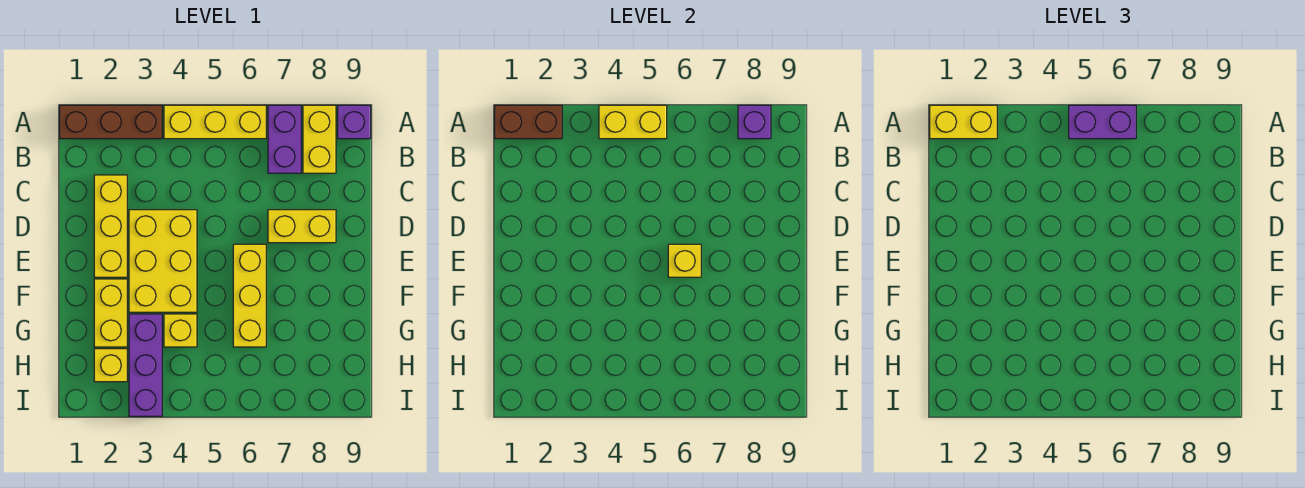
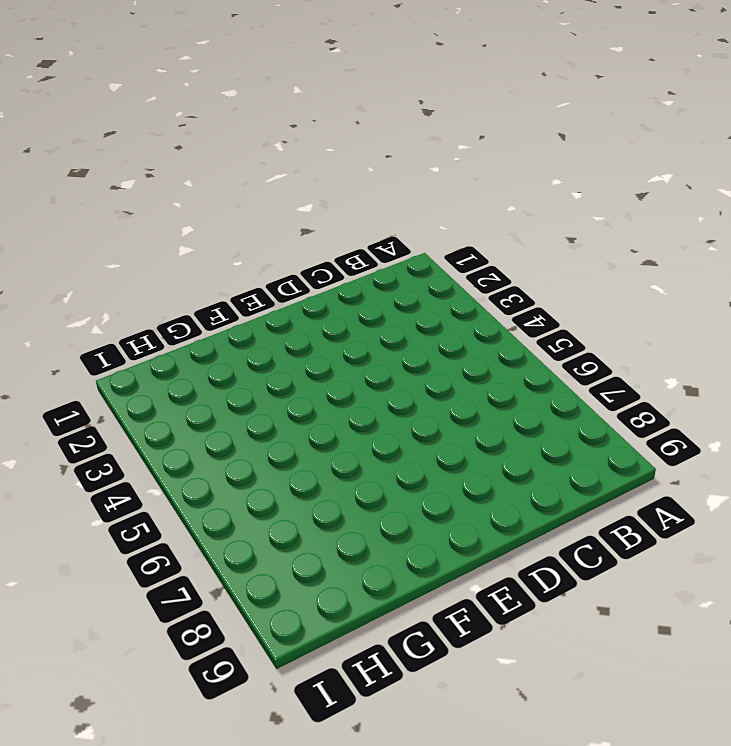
none -> brown 1x3 brick [60,105,162,139]
none -> yellow 1x3 brick [164,105,266,139]
none -> purple 1x2 brick [268,105,301,173]

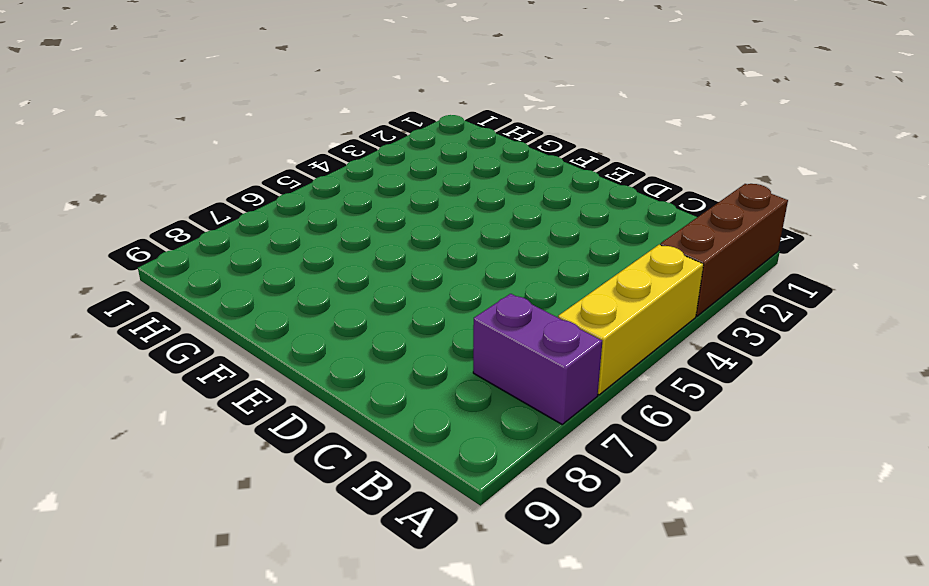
none -> yellow 1x2 brick [303,105,336,173]
none -> purple 1x1 brick [338,105,371,139]
none -> yellow 1x3 brick [94,175,127,277]

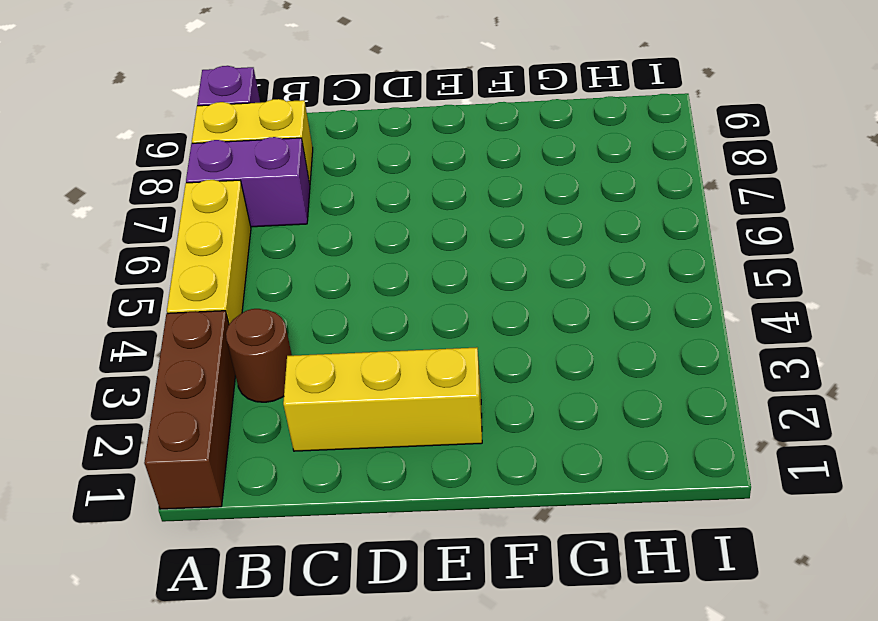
brown 1x1 round brick [226,309,292,402] -> none
none -> yellow 2x3 brick [129,210,197,312]
none -> yellow 1x2 brick [268,210,336,243]
none -> yellow 1x3 brick [233,244,266,347]

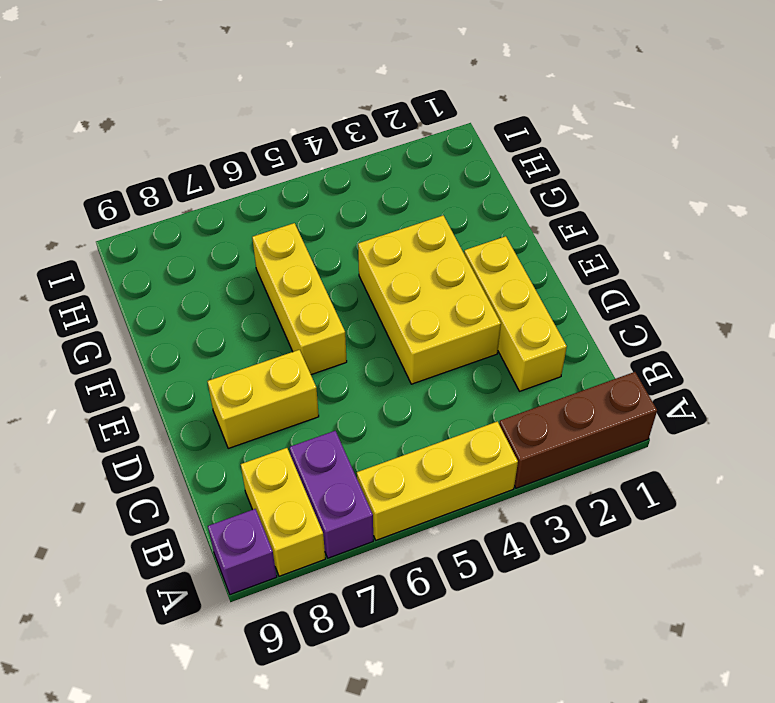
none -> yellow 1x2 brick [94,279,127,347]
none -> purple 1x3 brick [129,314,162,416]
none -> yellow 1x1 brick [164,314,197,347]

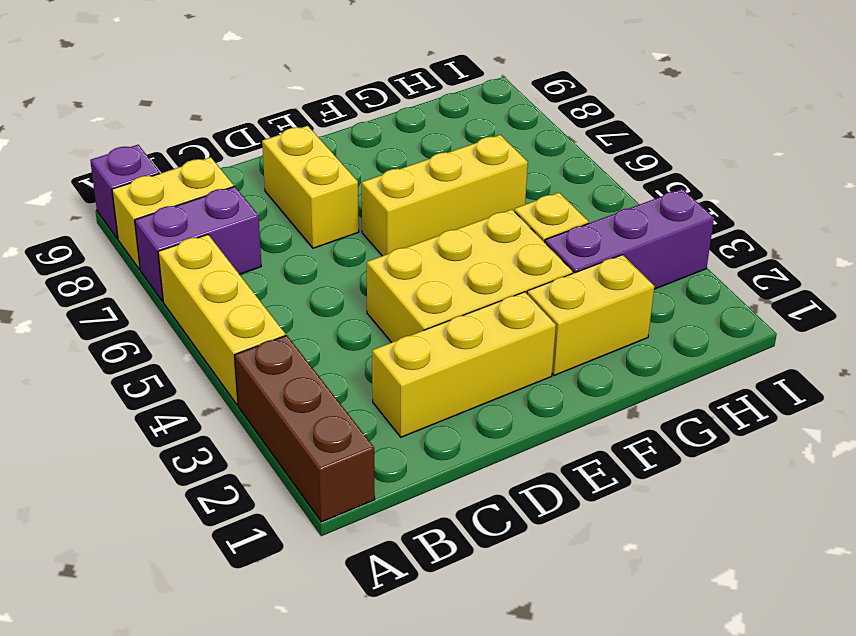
none -> yellow 1x1 brick [94,349,127,382]
none -> brown 1x2 brick [495,105,562,139]
none -> yellow 1x2 brick [599,105,667,139]

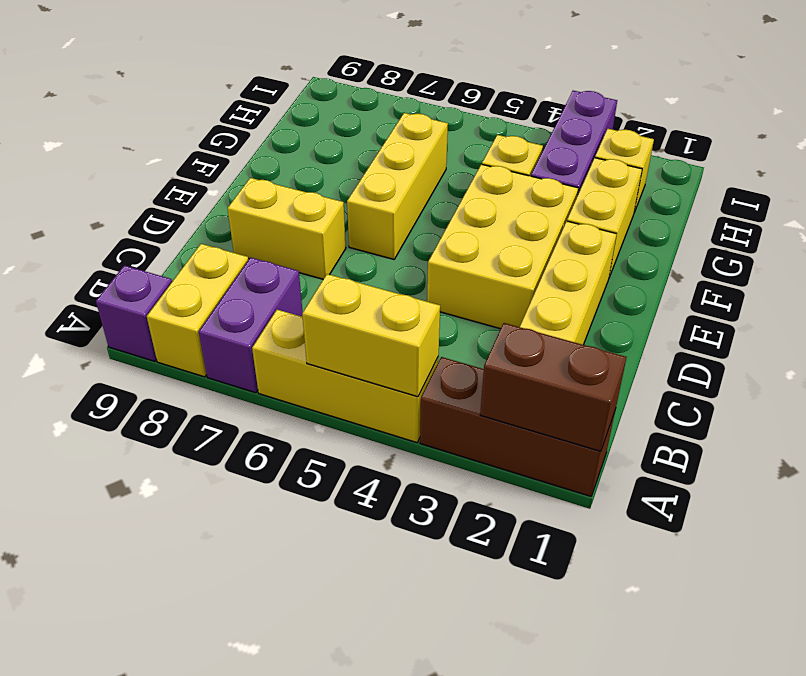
none -> purple 1x1 brick [738,105,771,139]
none -> yellow 1x1 brick [668,244,701,277]
none -> yellow 1x2 brick [930,105,997,139]

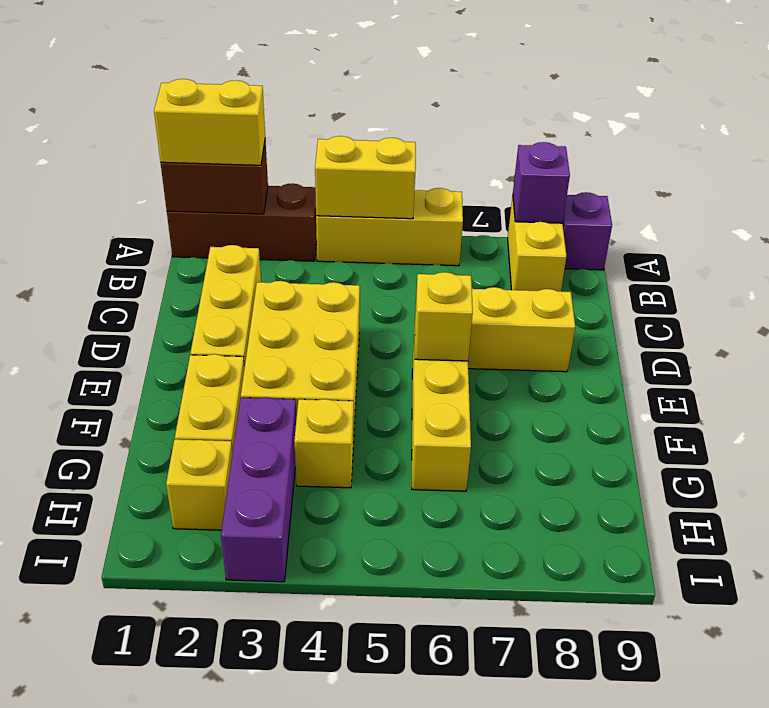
none -> purple 1x2 brick [268,105,301,173]
none -> purple 1x2 brick [1069,105,1136,139]

